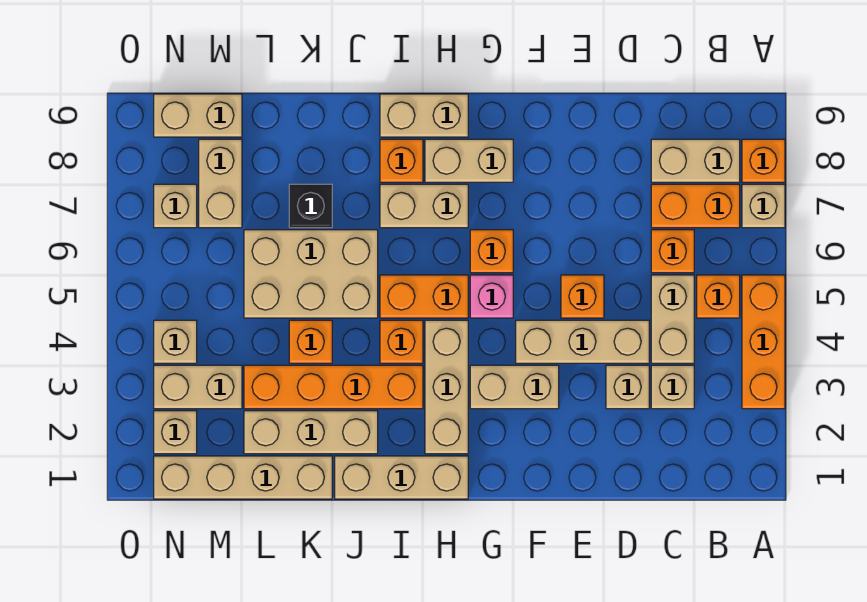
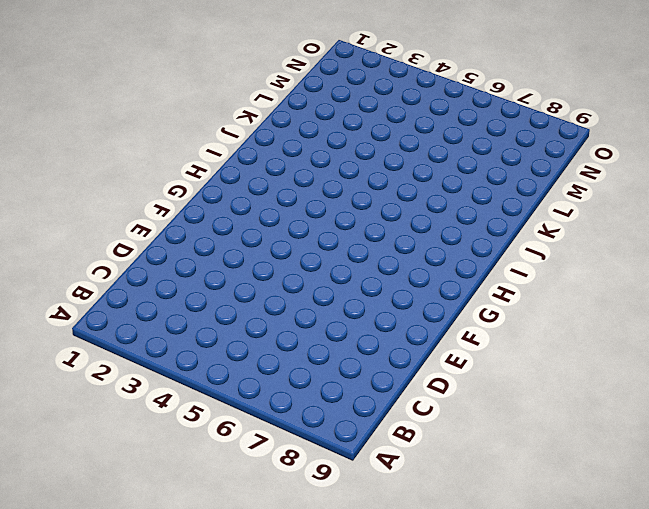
none -> orange 1x3 brick [742,275,785,409]
none -> tan 1x1 brick [742,184,785,228]
none -> orange 1x1 brick [742,139,785,182]
none -> orange 1x1 brick [697,275,740,318]

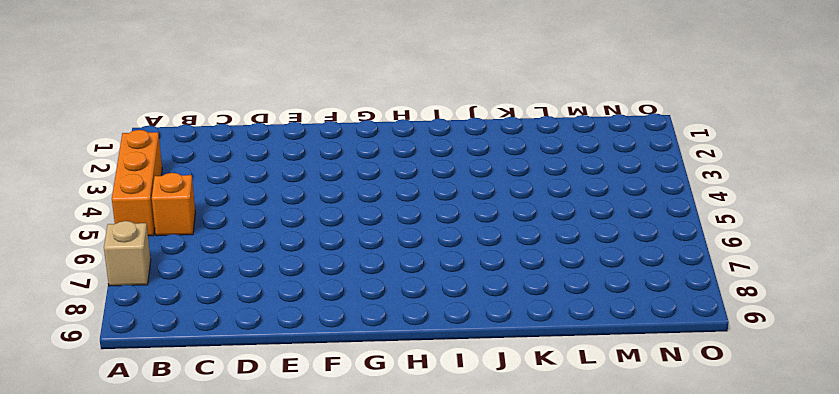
none -> orange 1x1 brick [742,139,785,182]
none -> orange 1x2 brick [651,184,740,228]
none -> tan 1x2 brick [651,139,740,182]
none -> tan 1x1 brick [651,365,694,409]

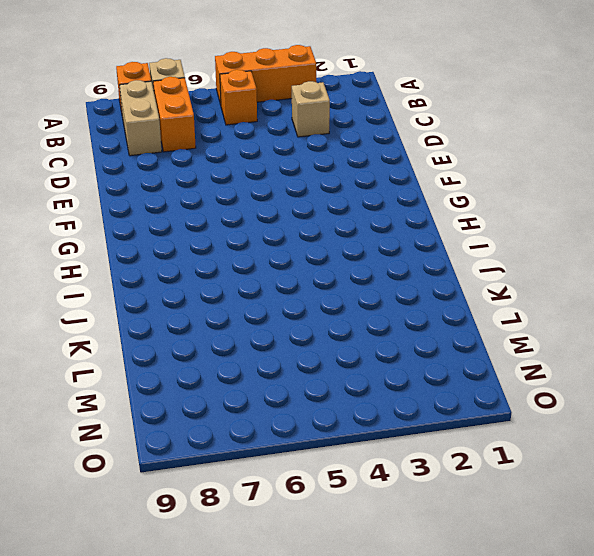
none -> tan 1x2 brick [651,275,694,363]
none -> orange 1x1 brick [651,230,694,273]
none -> tan 1x1 brick [606,365,649,409]
none -> tan 1x3 brick [516,320,649,363]

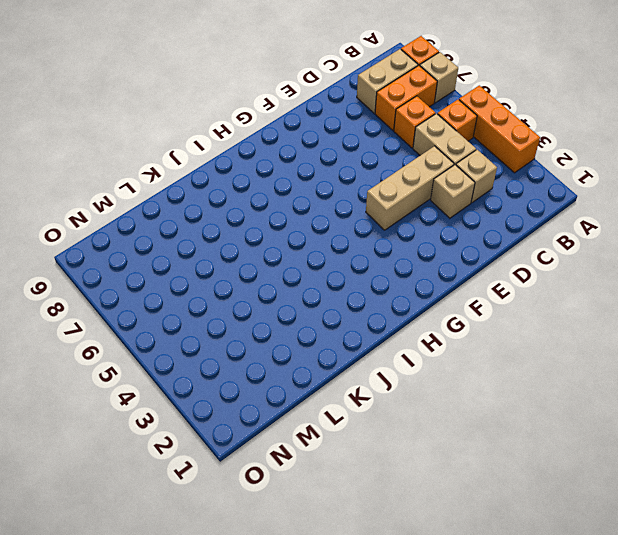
none -> orange 1x1 brick [561,275,604,318]
none -> tan 1x2 brick [470,365,559,409]
none -> pink 1x1 brick [470,275,513,318]
none -> orange 1x1 brick [470,230,513,273]

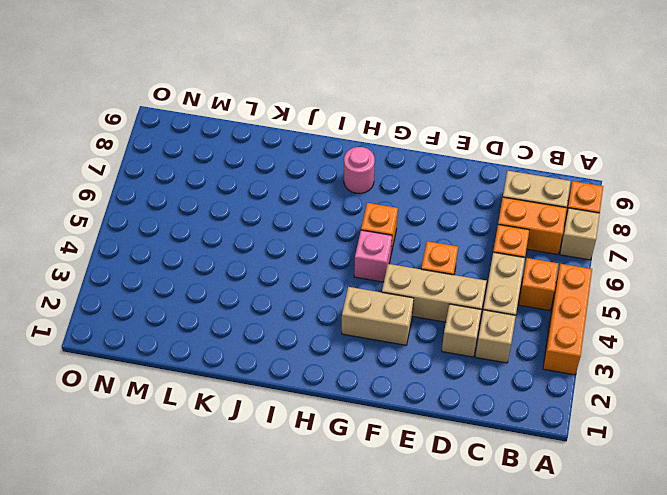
pink 1x1 round brick [344,147,375,194] -> tan 1x2 brick [425,139,513,182]
none -> tan 1x3 brick [335,456,468,499]
none -> tan 1x3 brick [425,320,468,454]
none -> orange 1x2 brick [380,275,468,318]
none -> tan 1x2 brick [380,184,468,228]

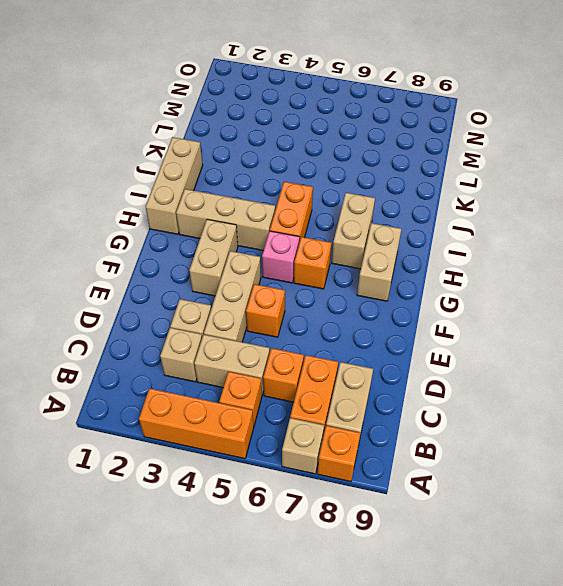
none -> tan 1x2 brick [380,94,468,137]
none -> orange 1x4 brick [244,365,423,409]
none -> orange 1x1 brick [380,320,423,363]
none -> orange 1x1 brick [380,139,423,182]

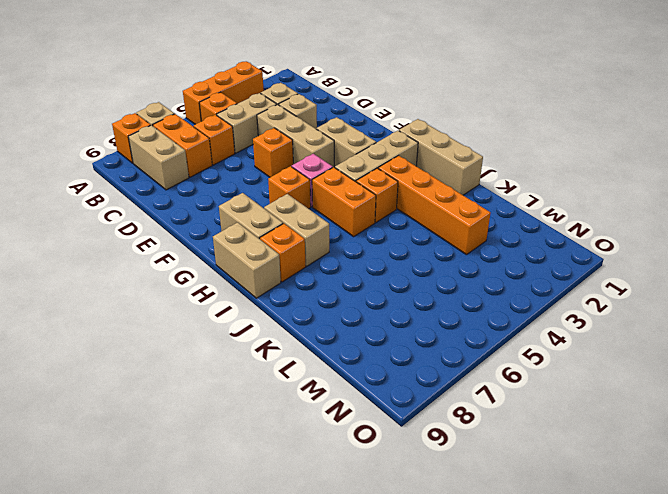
none -> tan 1x3 brick [244,411,378,454]
none -> tan 2x3 brick [244,230,378,318]
none -> tan 1x4 brick [154,456,332,499]
none -> orange 1x1 brick [289,320,332,363]

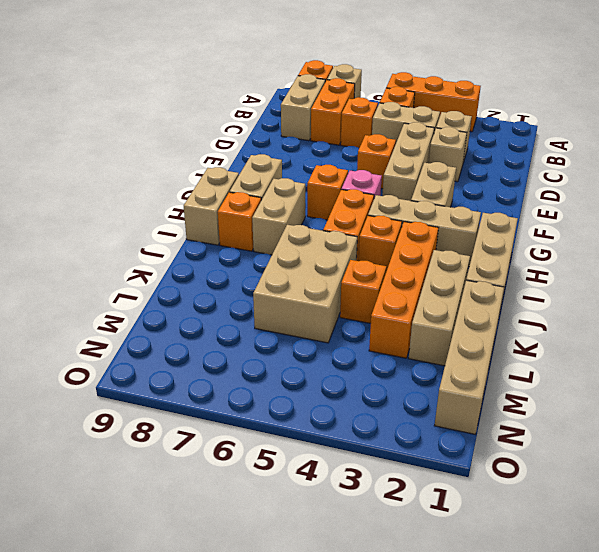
none -> black 1x1 brick [289,184,332,228]
none -> tan 1x2 brick [154,365,242,409]
none -> tan 1x2 brick [199,139,242,228]
none -> tan 1x2 brick [154,94,242,137]

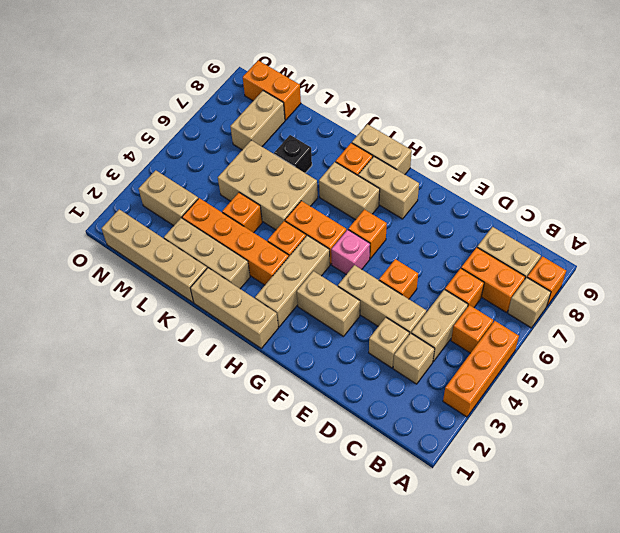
orange 1x2 brick [243,60,301,120] -> tan 1x2 brick [154,94,242,137]
none -> tan 1x1 brick [154,411,197,454]
none -> tan 1x1 brick [154,320,197,363]
none -> tan 1x1 brick [154,184,197,228]

